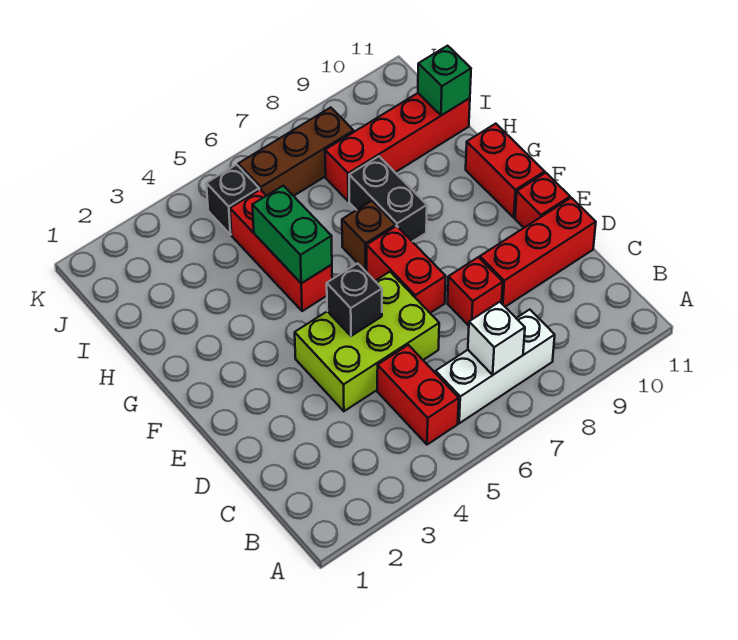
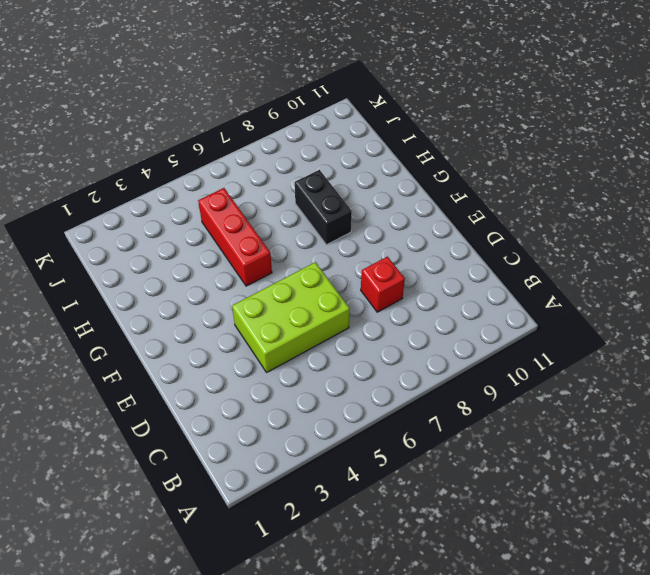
none -> red 1x2 brick [377,345,459,445]
none -> white 1x3 brick [436,310,555,423]
none -> red 1x3 brick [480,198,596,307]

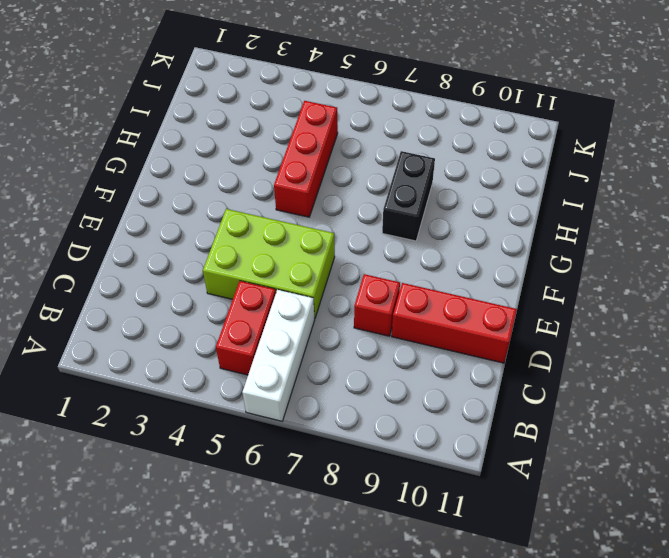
white 1x3 brick [242,290,315,421] -> white 1x3 brick turned to [436,310,555,423]
none -> red 1x2 brick [367,226,446,313]
none -> red 1x1 brick [515,173,570,228]
none -> red 1x2 brick [466,124,545,218]

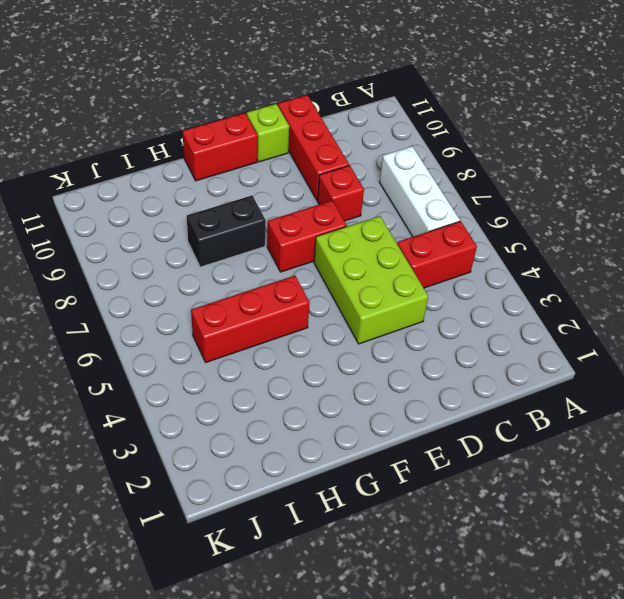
lime 1x1 brick [247,104,289,162] -> red 1x1 brick [515,173,570,228]
none -> brown 1x1 brick [342,201,396,271]
none -> red 1x4 brick [325,93,470,201]
none -> black 1x1 brick [206,165,259,235]

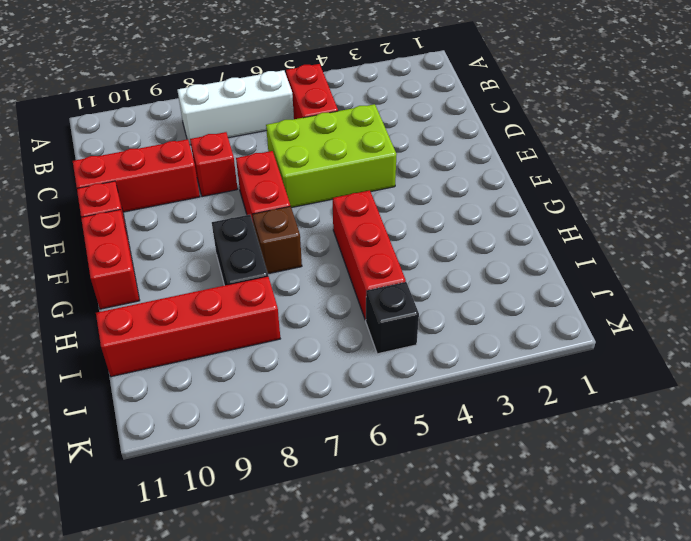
none -> brown 1x3 brick [238,108,354,196]
none -> white 1x1 brick [468,302,525,375]
none -> black 1x1 brick [327,263,382,336]

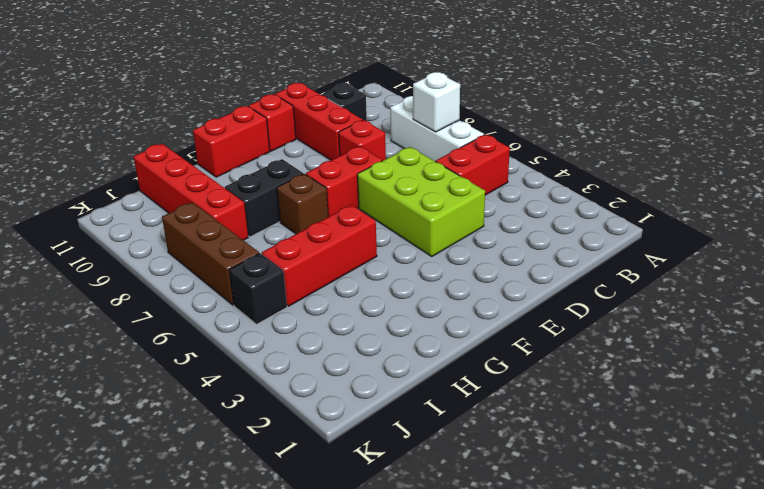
black 1x1 brick [322,83,367,121] -> black 1x1 brick moved to [327,263,382,336]
none -> green 1x2 brick [252,186,332,283]
none -> green 1x1 brick [418,46,471,115]

